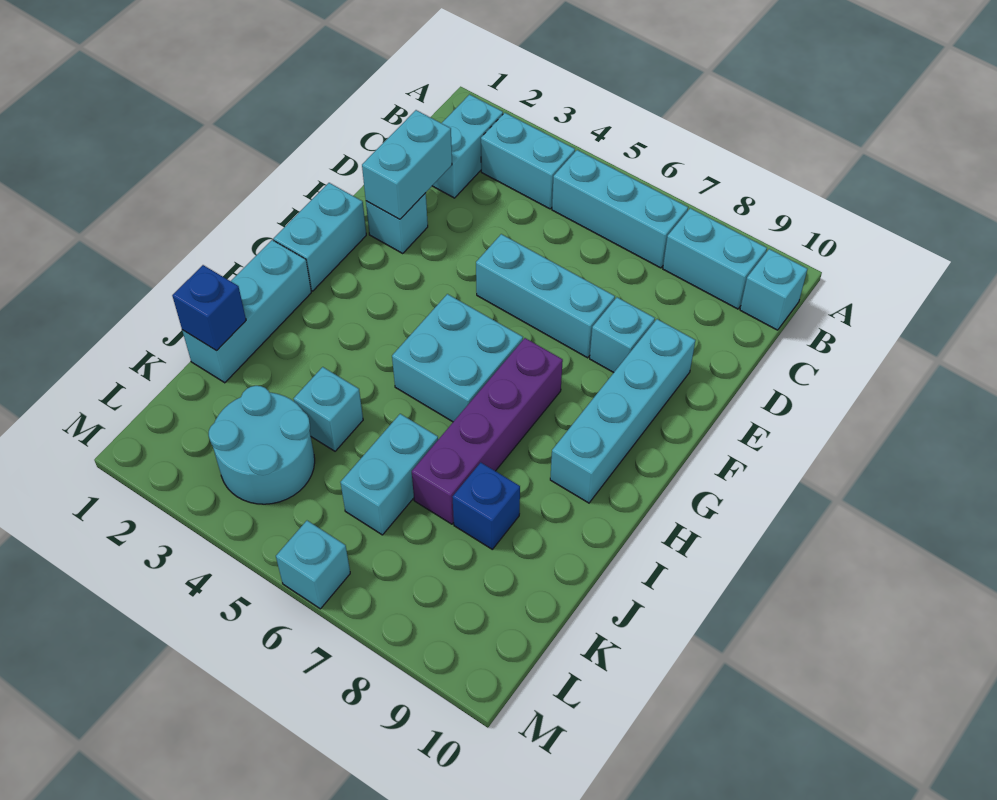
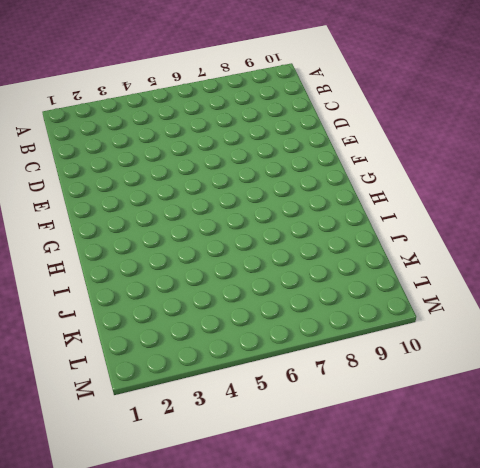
none -> cyan 1x2 brick [432,95,503,198]
none -> cyan 1x2 brick [481,113,575,209]
none -> cyan 1x3 brick [552,150,688,268]

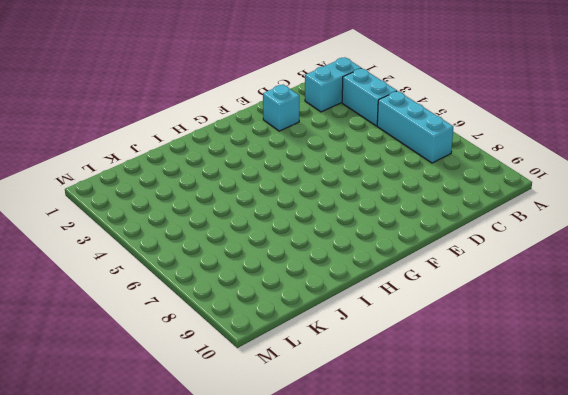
none -> cyan 1x2 brick [663,208,767,309]
none -> cyan 1x1 brick [740,249,807,330]
none -> cyan 1x3 brick [476,234,615,358]

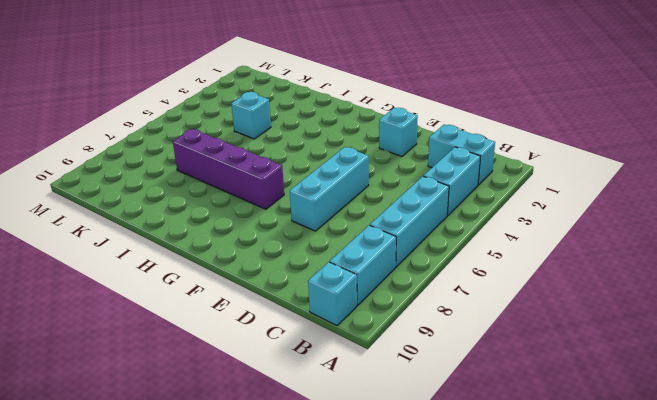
none -> cyan 1x1 brick [590,297,655,373]
none -> cyan 1x4 brick [550,319,695,503]
none -> cyan 1x2 brick [274,183,366,291]

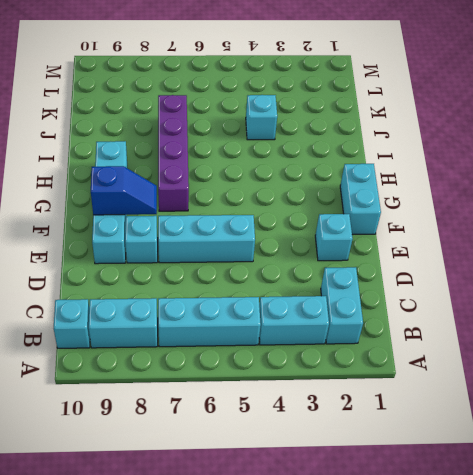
blue 1x2 slope [91,166,157,215] -> none
none -> cyan 2x2 brick [392,294,523,422]
none -> cyan 1x3 brick [182,240,311,383]
none -> cyan 1x2 brick [340,414,438,535]

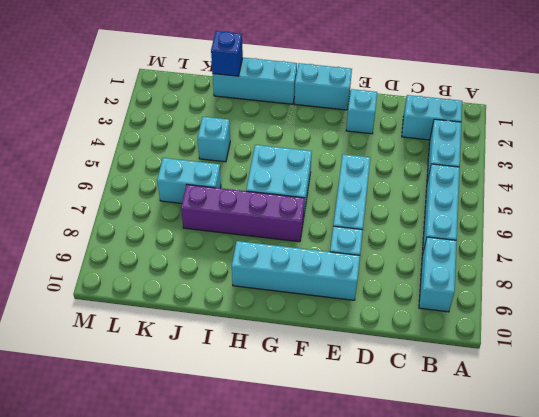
none -> cyan 1x1 brick [740,249,807,330]
none -> blue 1x1 brick [453,462,520,549]
none -> cyan 2x2 round brick [209,386,315,504]

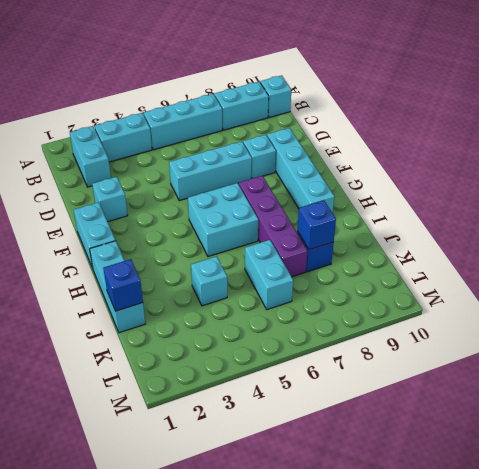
blue 1x1 brick [297,200,336,250] -> none
none -> cyan 2x2 round brick [209,386,315,504]
none -> cyan 1x1 brick [276,521,350,609]
none -> cyan 1x2 brick [362,110,452,219]

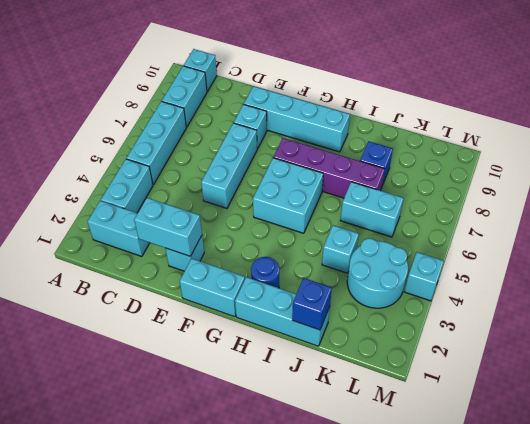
blue 1x1 round brick [251,257,279,288] -> none
cyan 1x1 brick [404,252,444,301] -> cyan 1x1 brick moved to [276,521,350,609]

